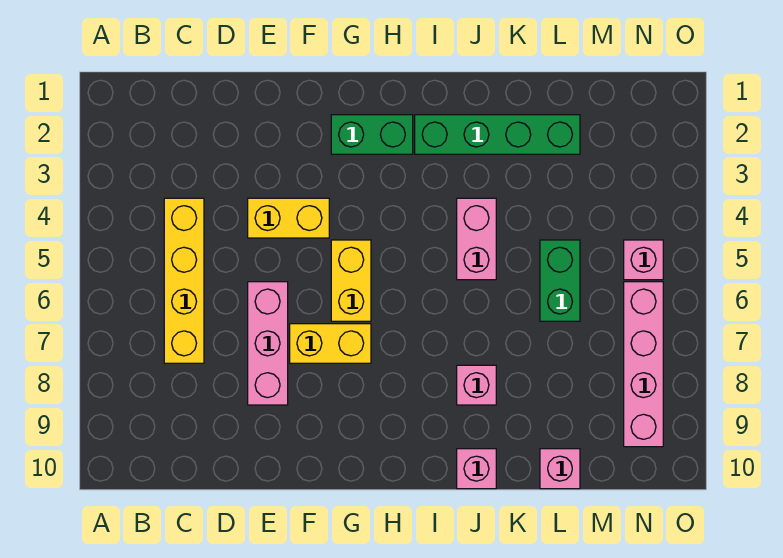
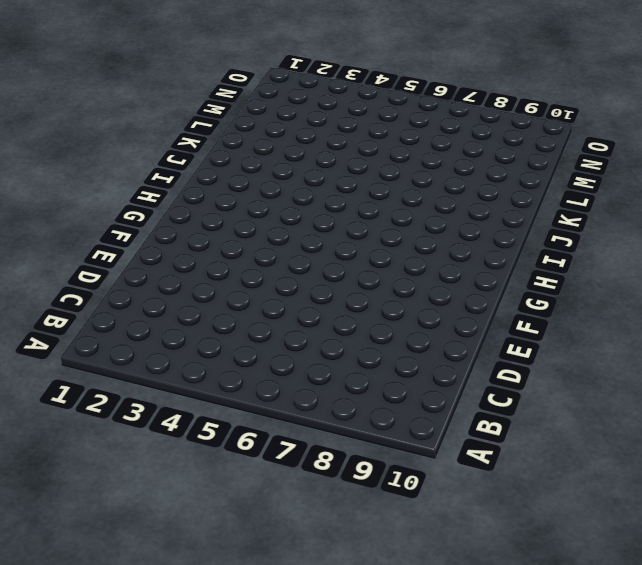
none -> yellow 1x4 brick [164,198,204,363]
none -> yellow 1x2 brick [248,198,329,238]
none -> pink 1x3 brick [248,282,288,405]

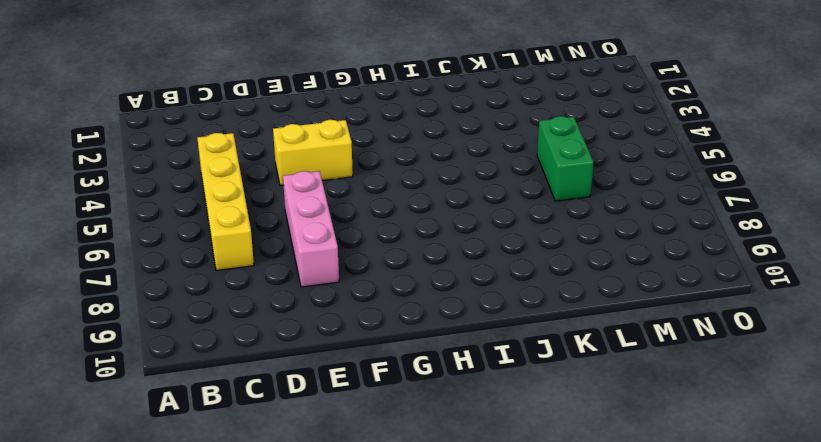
none -> yellow 1x2 brick [290,324,371,363]
none -> green 1x2 brick [331,115,413,154]
none -> yellow 1x2 brick [331,240,371,321]

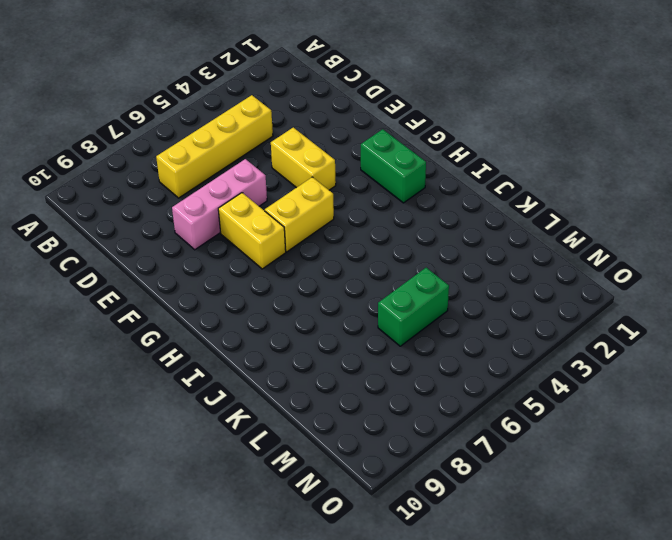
none -> green 1x4 brick [415,115,580,154]
none -> pink 1x2 brick [457,198,496,280]
none -> pink 1x1 brick [457,365,496,405]

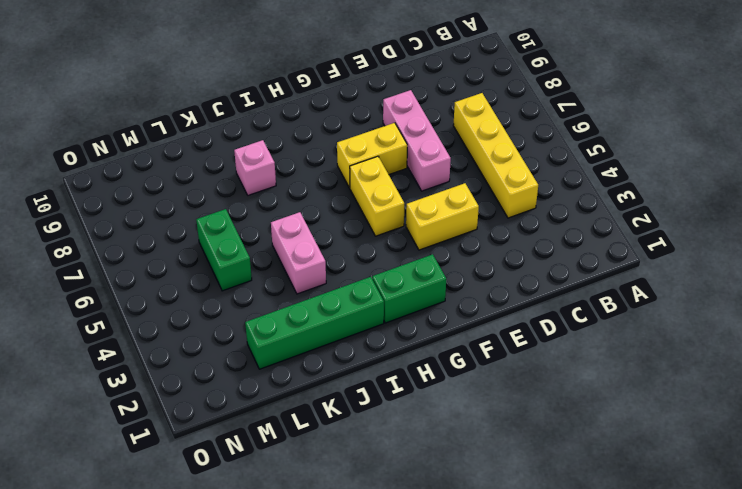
none -> pink 1x1 brick [457,449,496,489]
none -> pink 1x1 brick [540,449,580,489]
none -> pink 1x1 brick [624,240,663,280]

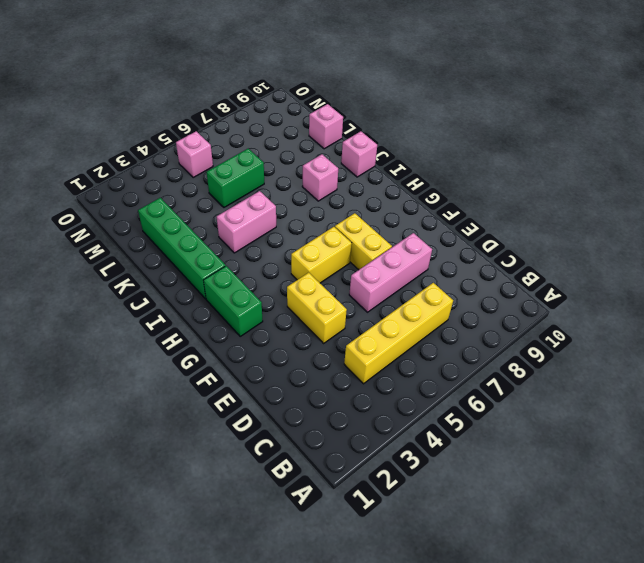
none -> pink 1x4 brick [624,282,663,447]

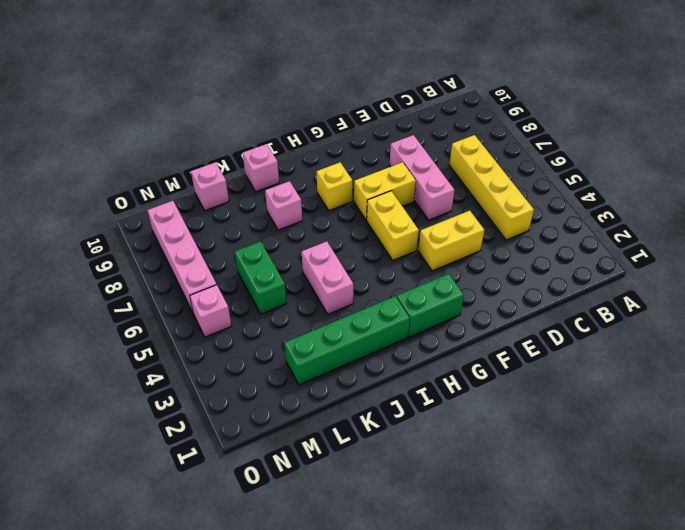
yellow 1x1 brick [317,162,352,211] -> none

